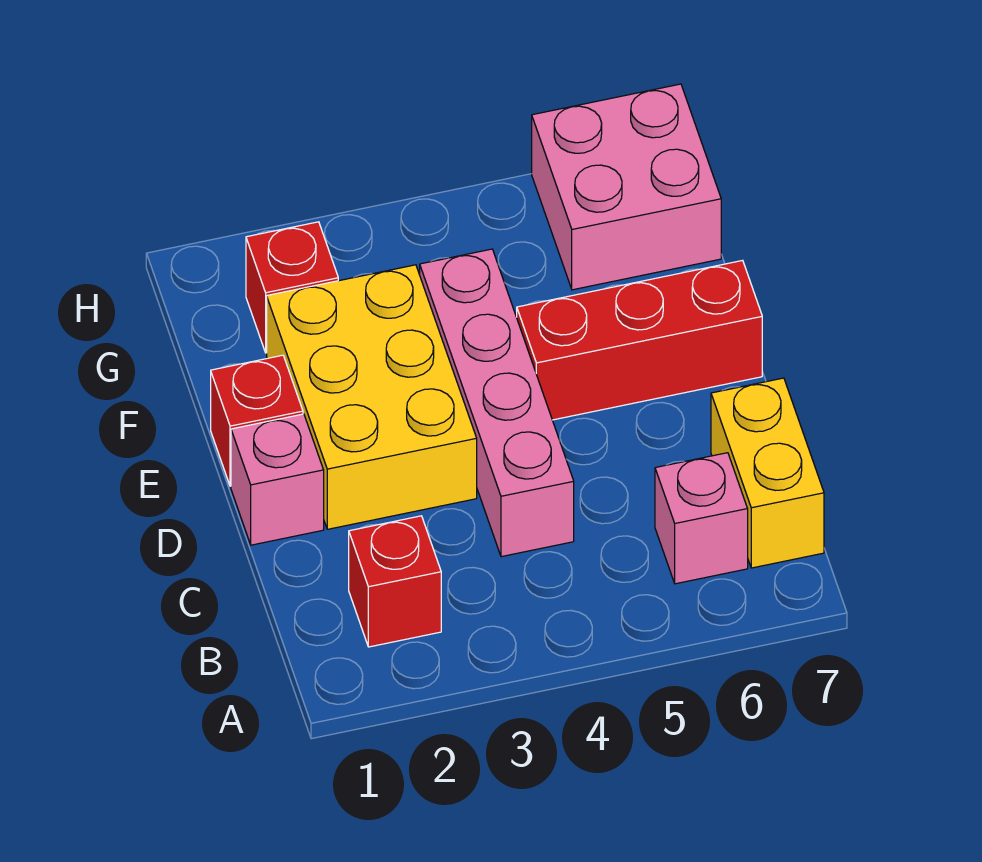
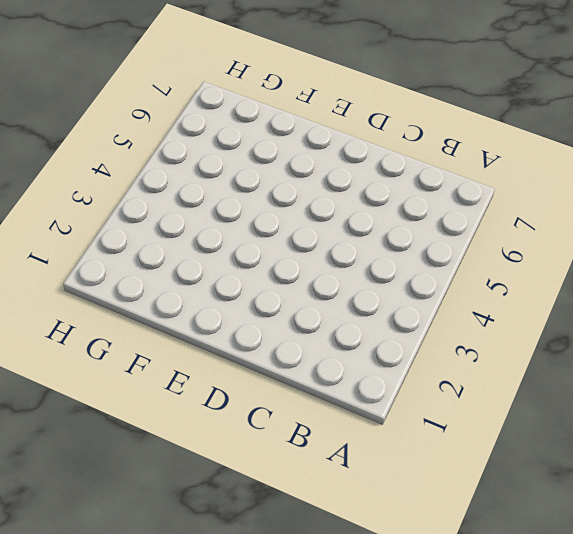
none -> red 1x1 brick [349,516,441,647]
none -> pink 1x1 brick [655,453,748,584]

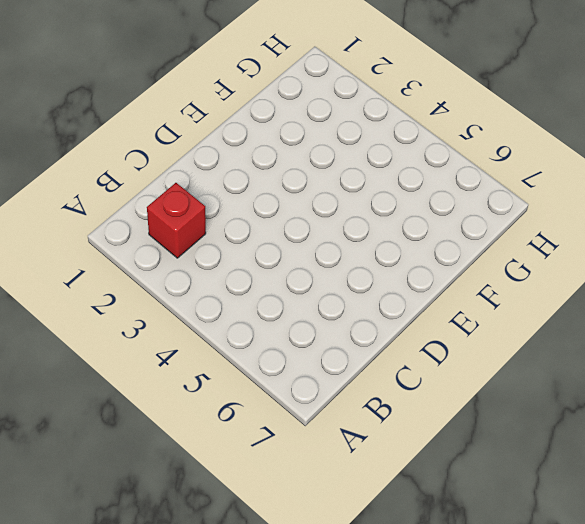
none -> pink 1x1 brick [655,453,748,584]
none -> yellow 1x2 brick [711,378,824,568]

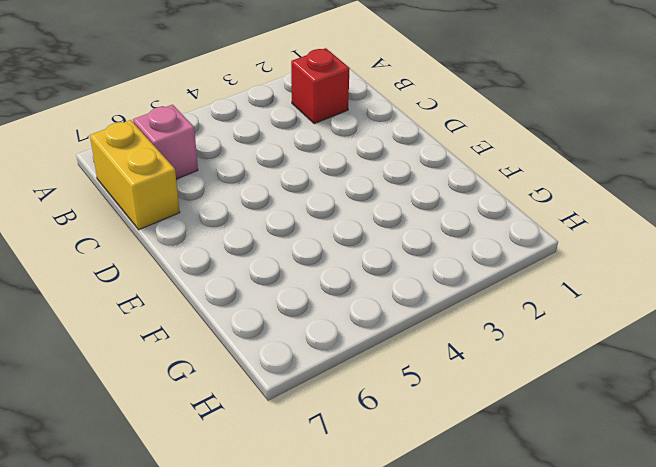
none -> pink 1x4 brick [420,249,574,557]
none -> pink 1x1 brick [231,414,324,545]

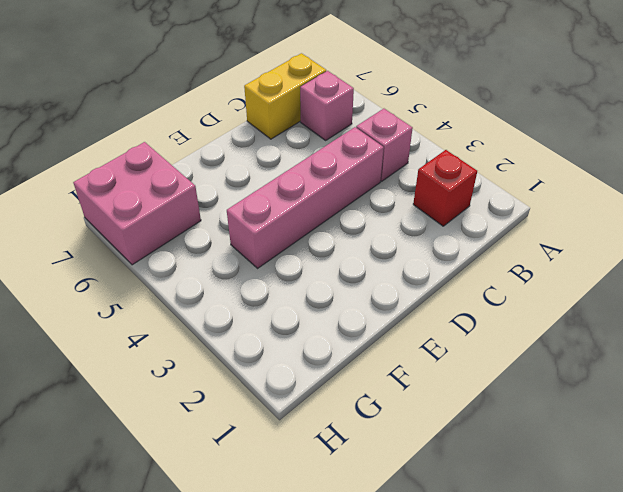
pink 1x1 brick [356,109,413,181] -> pink 1x1 brick moved to [231,414,324,545]
none -> yellow 2x3 brick [267,265,477,529]
none -> red 1x1 brick [211,355,303,486]

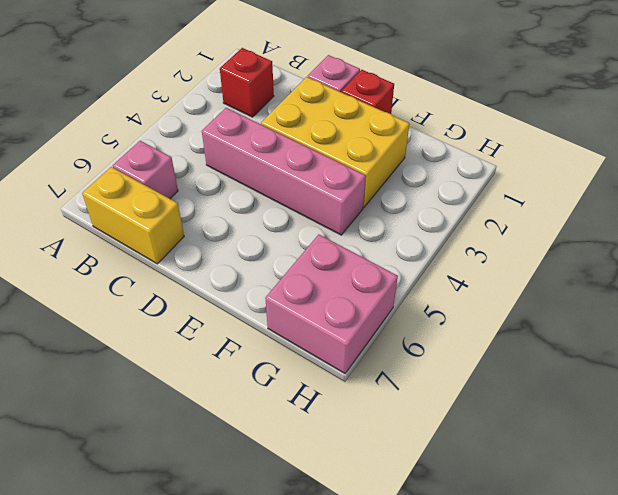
none -> red 1x3 brick [517,260,762,420]
none -> red 1x1 brick [246,222,338,353]

